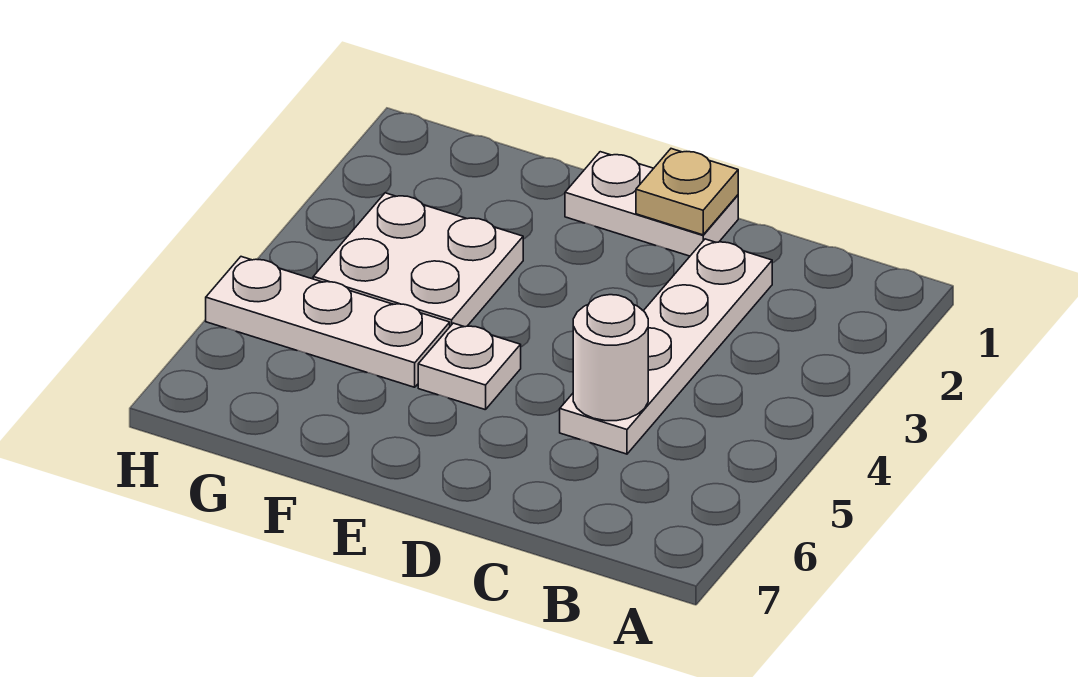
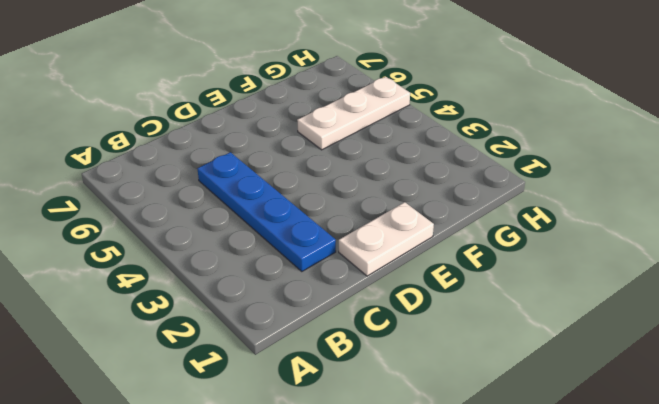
blue 1x4 plate [198,152,336,271] -> white 1x4 plate [560,239,772,454]
none -> white 1x1 plate [418,323,521,410]
none -> white 2x2 plate [313,193,523,327]

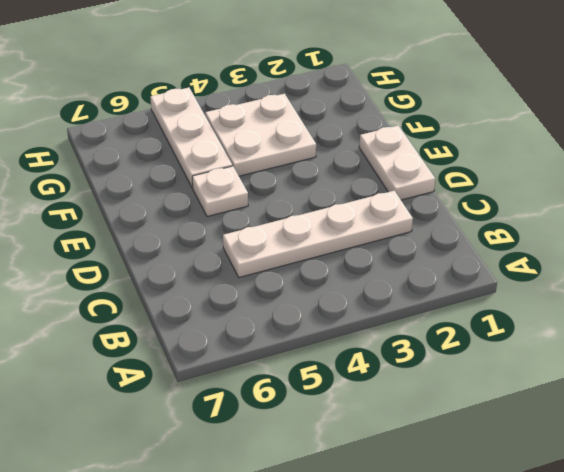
none -> white 1x1 round brick [573,295,648,421]
none -> tan 1x1 plate [636,149,738,235]

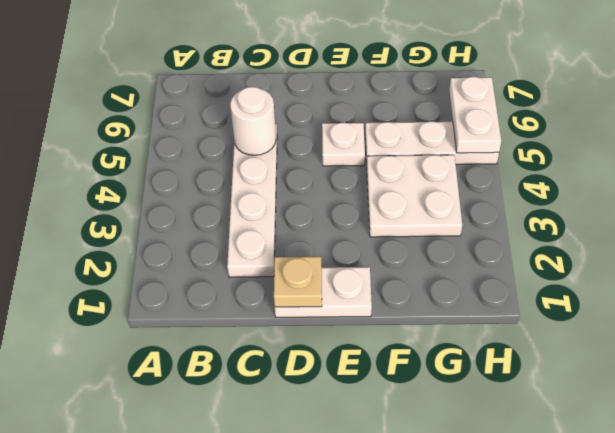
white 1x2 plate [449,77,501,153] -> none

